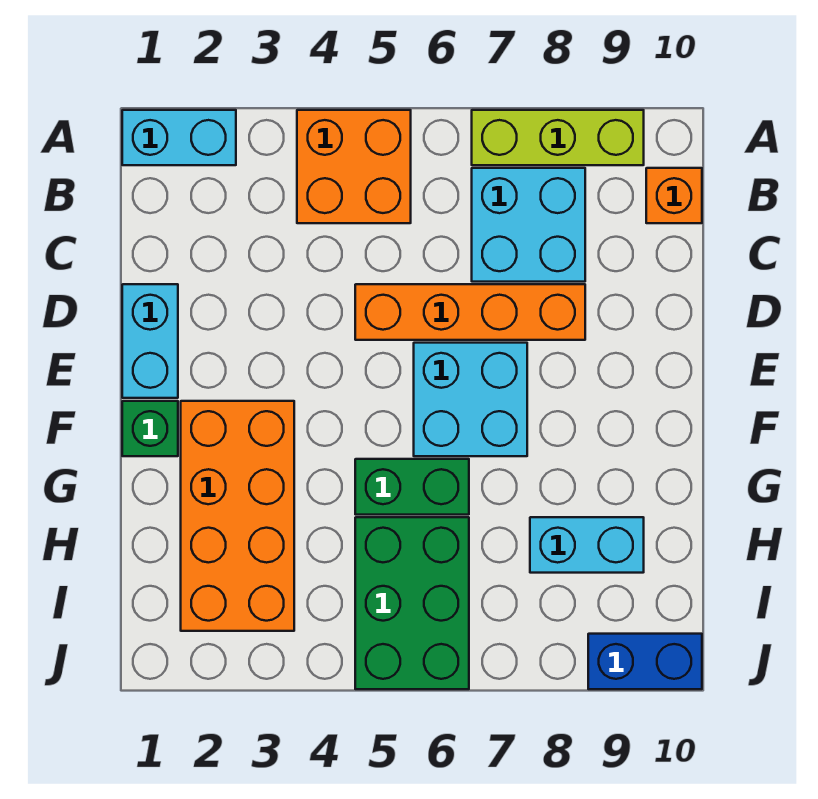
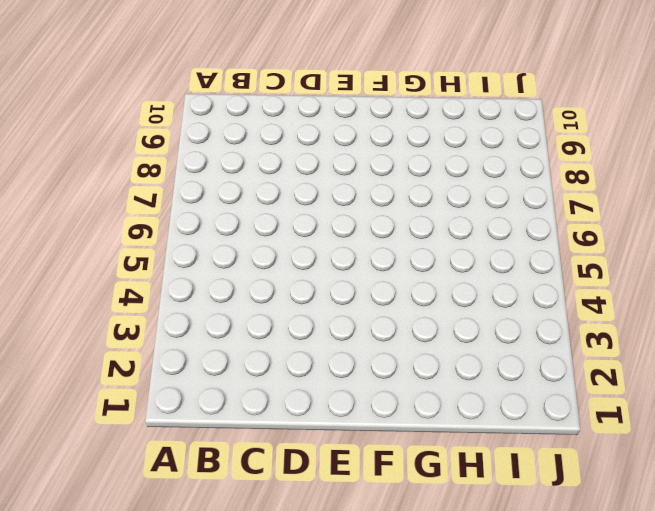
none -> cyan 1x2 brick [122,110,236,165]
none -> orange 2x2 brick [297,110,411,223]
none -> lime 1x3 brick [472,110,644,165]

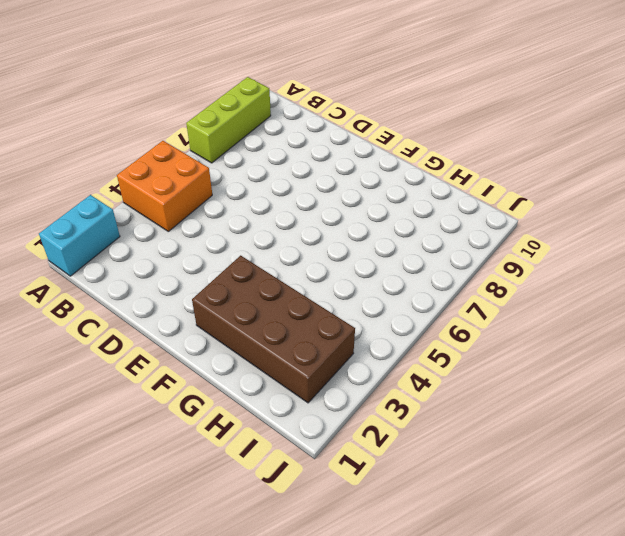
brown 2x4 brick [192,256,355,403] -> orange 2x4 brick [181,401,294,631]
none -> cyan 2x2 brick [472,168,585,282]
none -> orange 1x1 brick [646,168,702,223]
none -> cyan 1x2 brick [122,284,178,398]

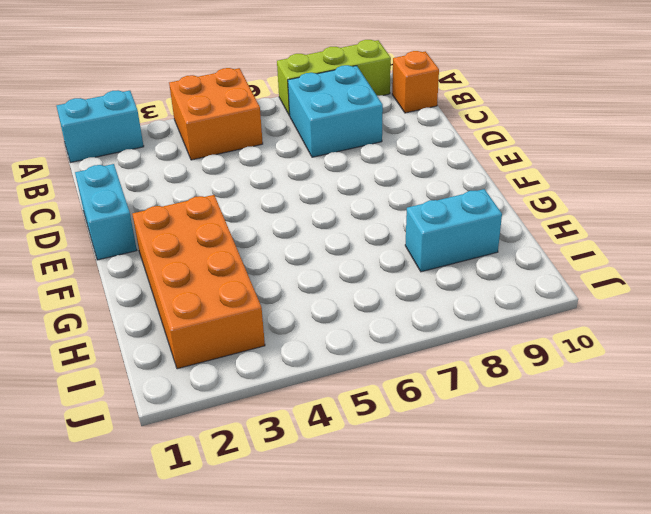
none -> orange 1x4 brick [355,284,585,340]
none -> cyan 2x2 brick [414,343,527,456]
none -> green 1x1 brick [122,401,178,456]

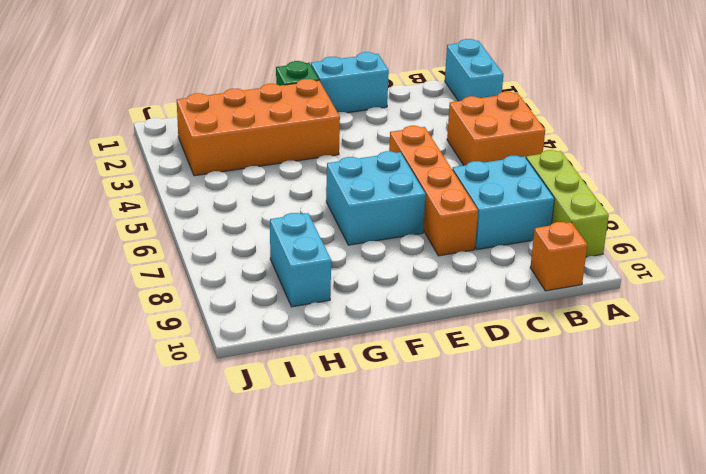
none -> green 1x2 brick [355,459,469,515]
none -> green 2x3 brick [355,517,469,689]
none -> blue 1x2 brick [588,634,702,689]

